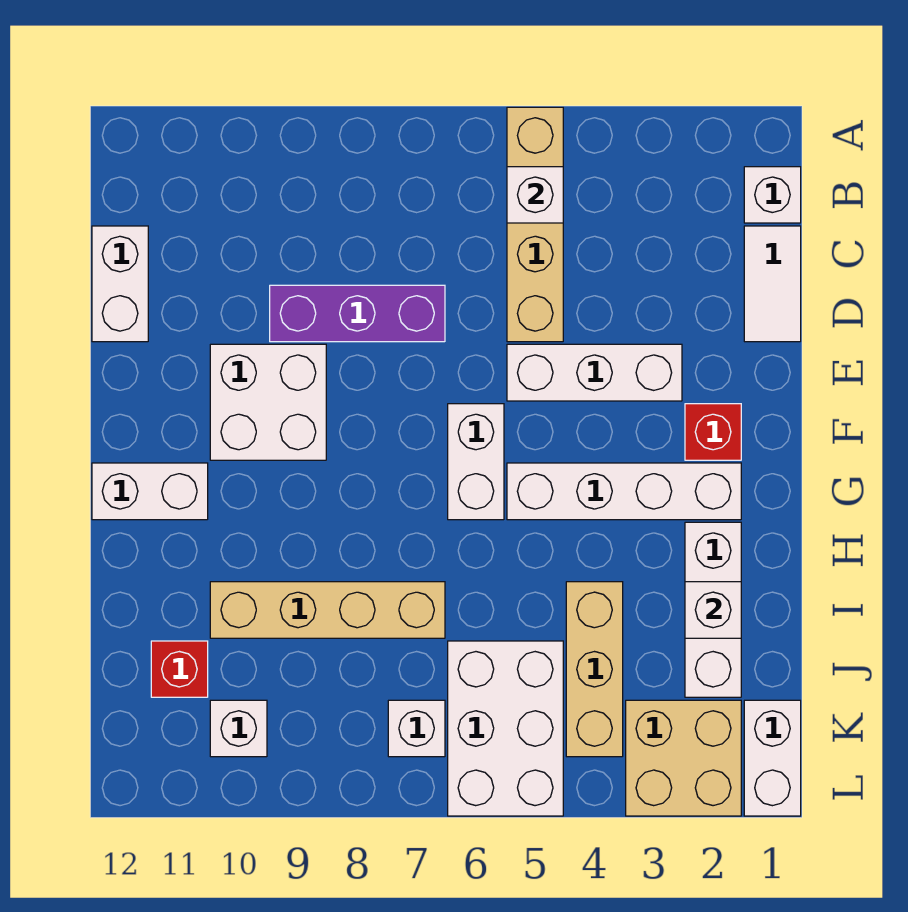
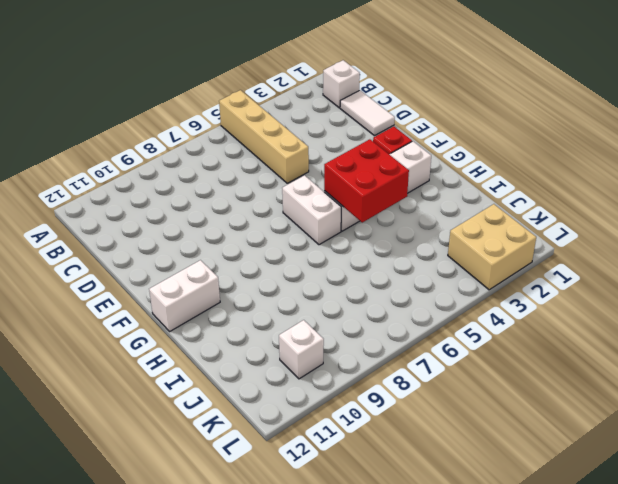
red 2x2 brick [324,139,409,222] -> none
none -> white 1x2 brick [92,226,148,342]
none -> purple 1x3 brick [270,285,445,342]
none -> white 1x3 brick [507,344,682,401]

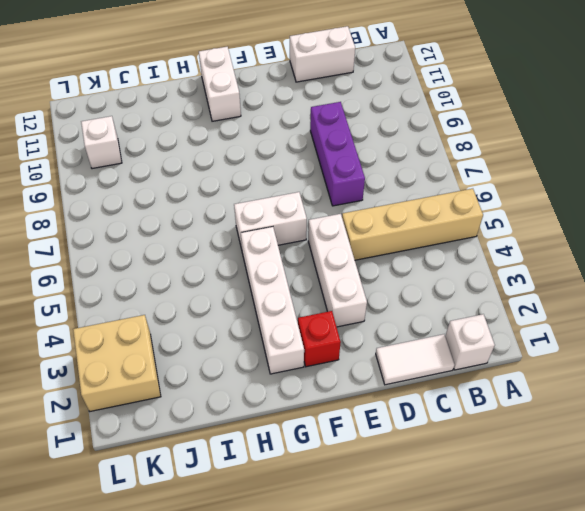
none -> white 2x2 brick [210,344,326,460]
none -> white 1x3 brick [685,522,741,697]
none -> tan 1x3 brick [566,582,623,757]

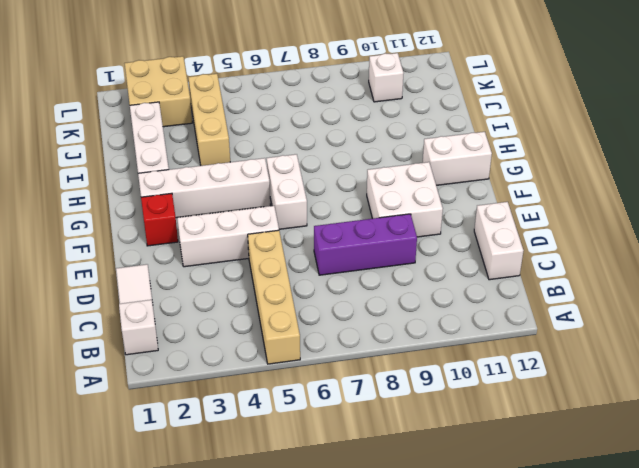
none -> tan 1x4 brick [210,582,445,638]
none -> white 2x3 brick [448,641,563,816]
none -> red 1x1 brick [151,641,208,697]

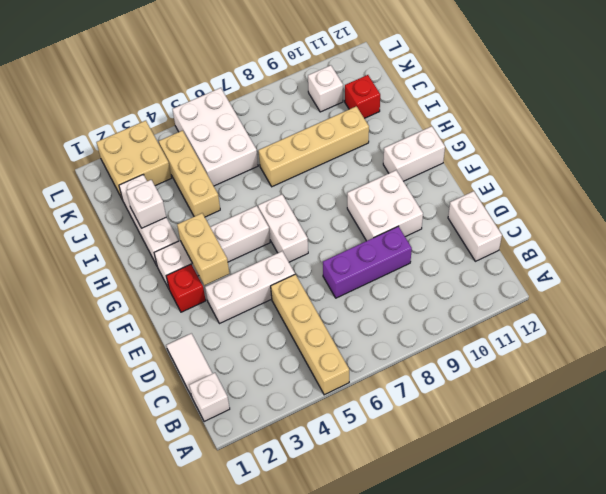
tan 1x2 brick [177,213,229,285] -> none
none -> white 1x2 brick [744,700,801,816]
none -> white 1x1 brick [388,700,445,757]
none -> white 1x1 brick [507,167,563,223]

